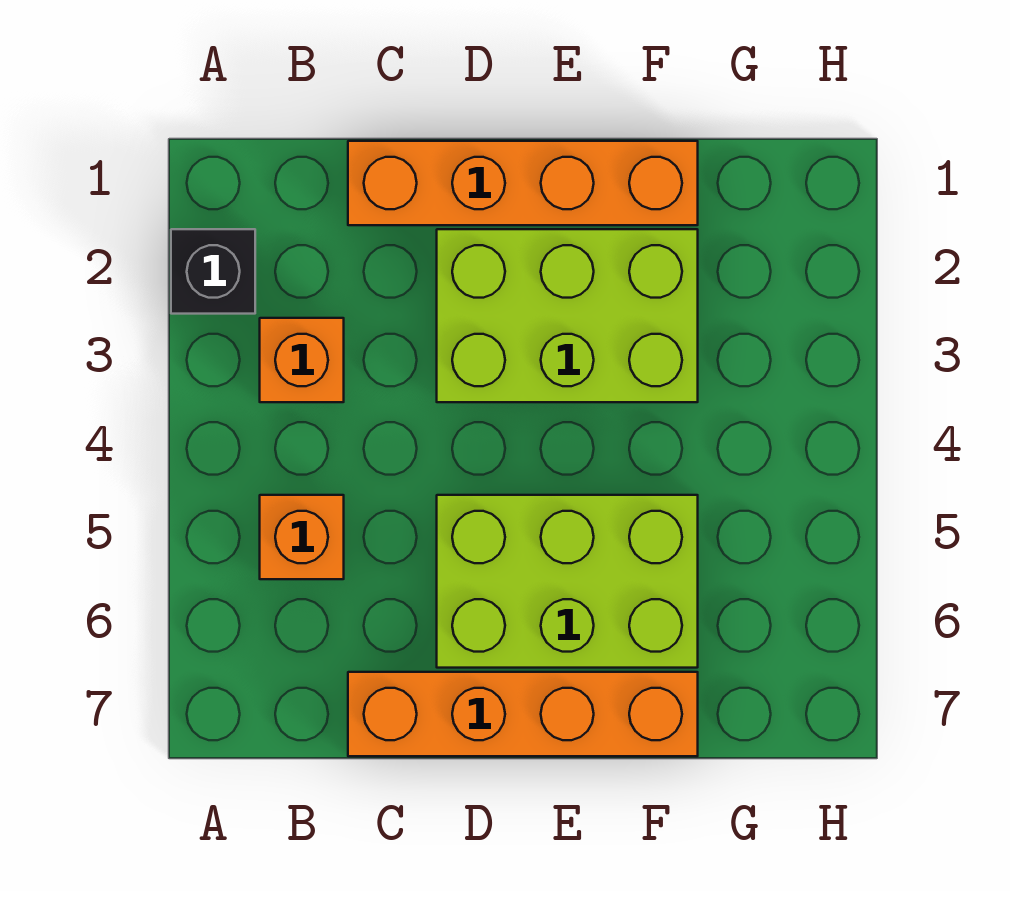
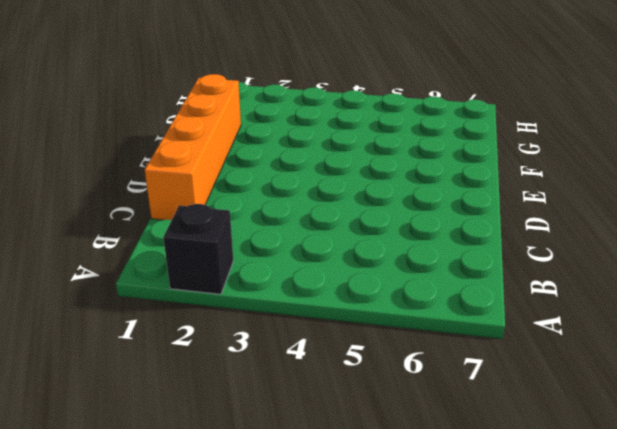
none -> orange 1x1 brick [260,318,344,402]
none -> orange 1x1 brick [260,495,344,579]

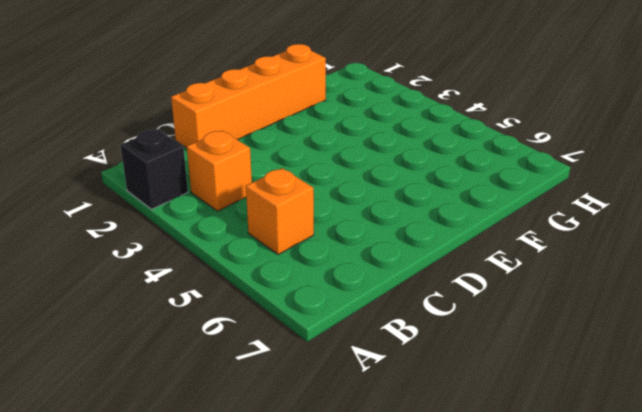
none -> orange 1x4 brick [348,672,698,756]
none -> lime 2x3 brick [437,229,698,402]

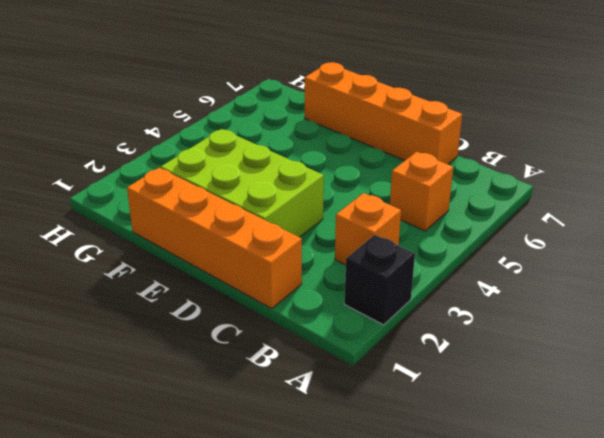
none -> lime 2x3 brick [437,495,698,668]

